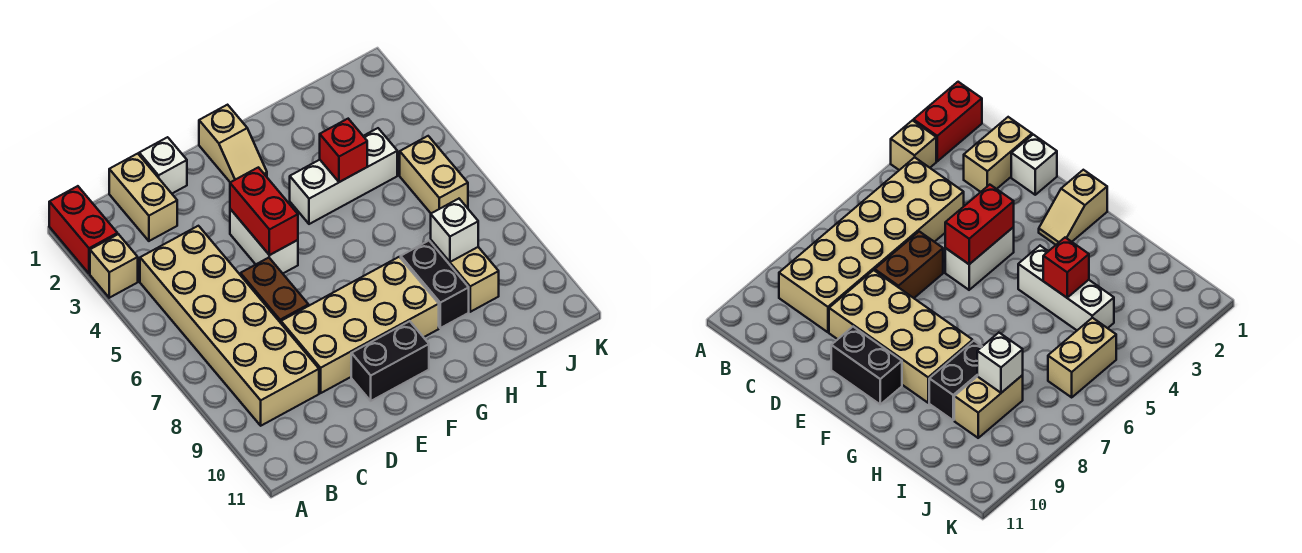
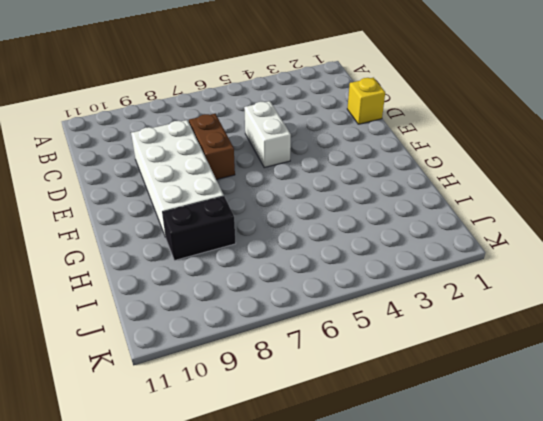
yellow 1x1 brick [347,78,385,124] -> white 1x1 brick [139,137,187,193]
white 1x2 brick [244,101,291,168] -> white 1x2 brick turned to [230,209,298,273]
brown 1x2 brick [189,114,235,180] -> brown 1x2 brick turned to [241,258,309,323]
white 2x4 brick [131,120,224,237] -> tan 2x4 brick [281,257,439,393]
none -> red 1x2 brick [49,186,117,274]
none -> tan 1x1 brick [90,234,138,298]
none -> tan 2x6 brick [140,226,319,426]

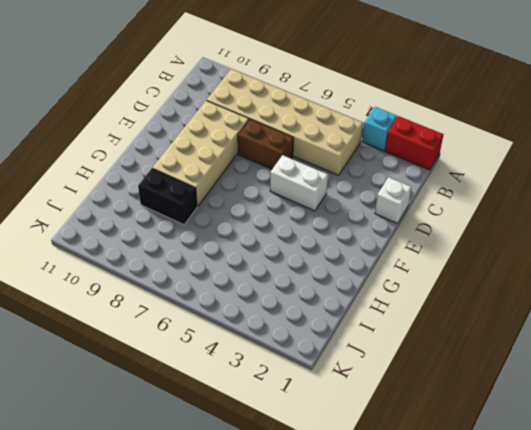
cyan 1x1 brick [362,107,397,151] -> tan 1x1 brick [90,234,138,298]
none -> tan 1x2 brick [109,154,177,241]
none -> black 1x2 brick [351,321,429,401]
none -> tan 1x2 slope [199,105,267,182]

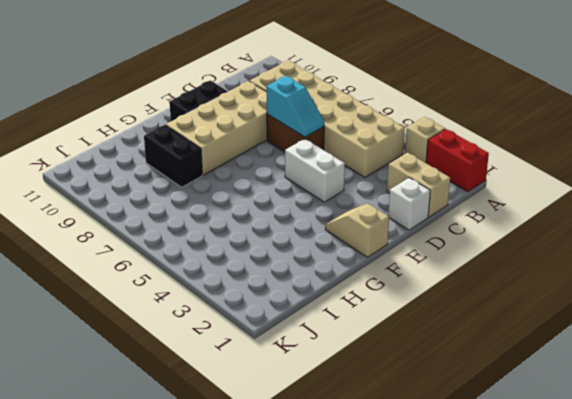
cyan 1x2 slope [266,76,324,137] -> none
none -> white 1x3 brick [290,128,397,224]
none -> tan 1x2 brick [431,240,499,312]
none -> tan 1x2 brick [400,136,468,213]

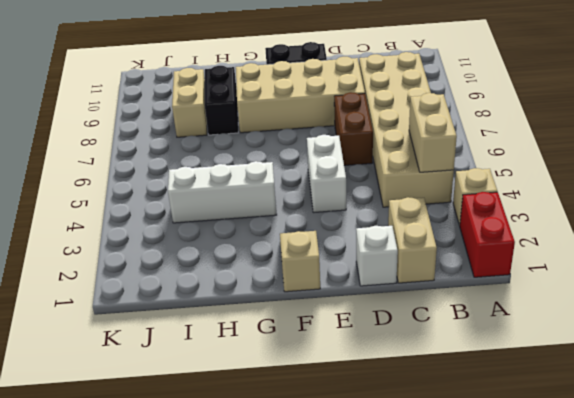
tan 1x2 brick [409,93,457,172] -> tan 1x2 brick moved to [400,136,468,213]
none -> red 1x2 brick [230,167,298,255]
none -> red 1x1 brick [320,119,367,182]
none -> white 1x1 brick [431,199,478,262]

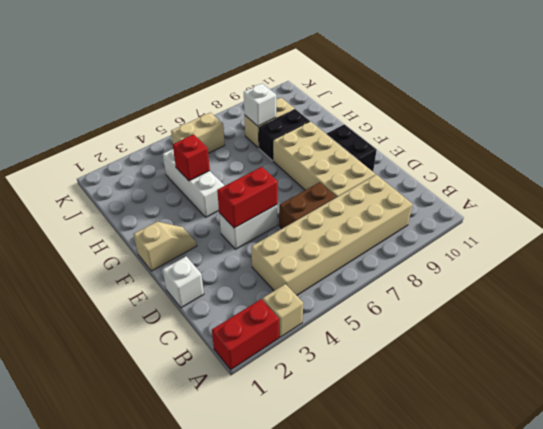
none -> tan 1x2 brick [109,154,177,241]

